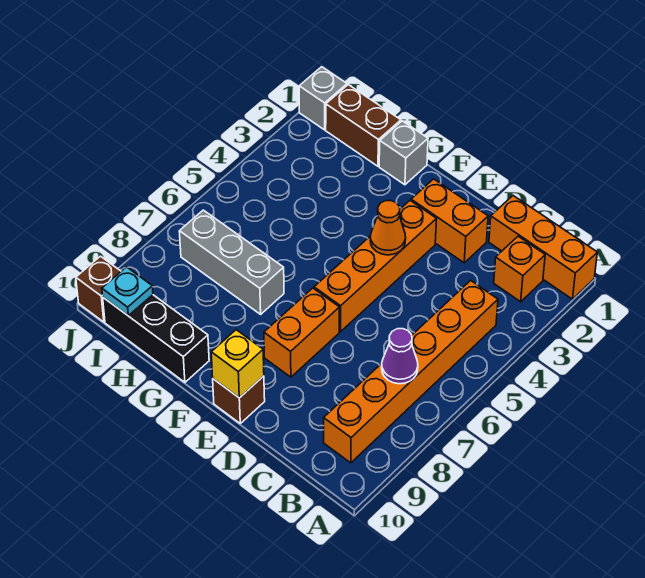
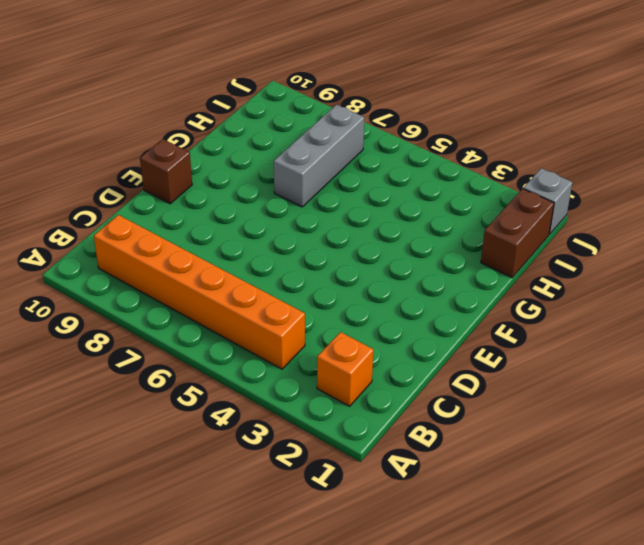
none -> orange 1x3 brick [489,196,597,299]
none -> orange 1x2 brick [411,179,488,263]
none -> orange 1x4 brick [314,201,437,332]

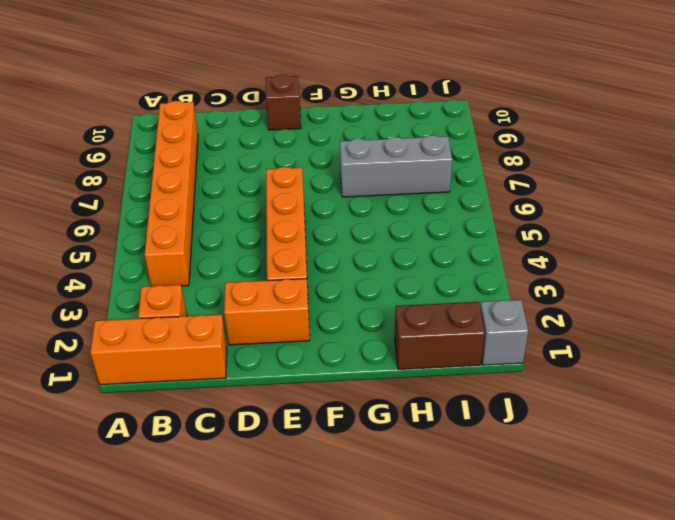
none -> orange 1x2 brick [264,288,339,377]
none -> grey 1x1 brick [379,121,428,185]
none -> black 1x3 brick [103,295,209,382]

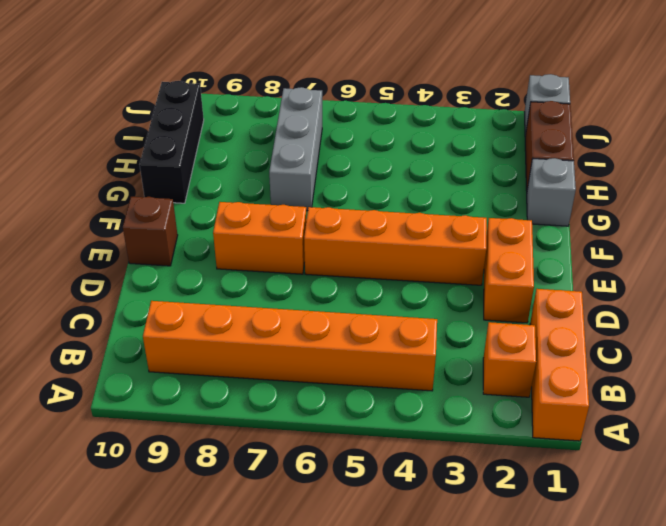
none -> brown 1x1 brick [76,256,121,322]
none -> purple 1x1 cone [382,329,418,384]
none -> orange 1x1 cone [370,201,406,255]

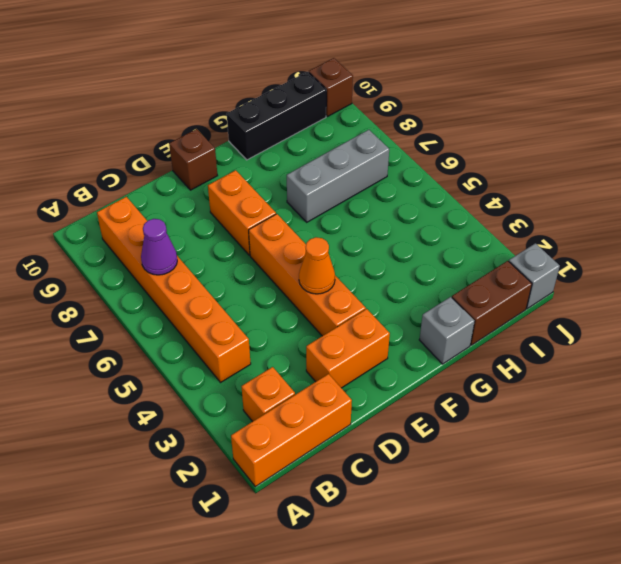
none -> yellow 1x1 brick [211,330,264,398]
none -> cyan 1x1 plate [102,267,153,316]

